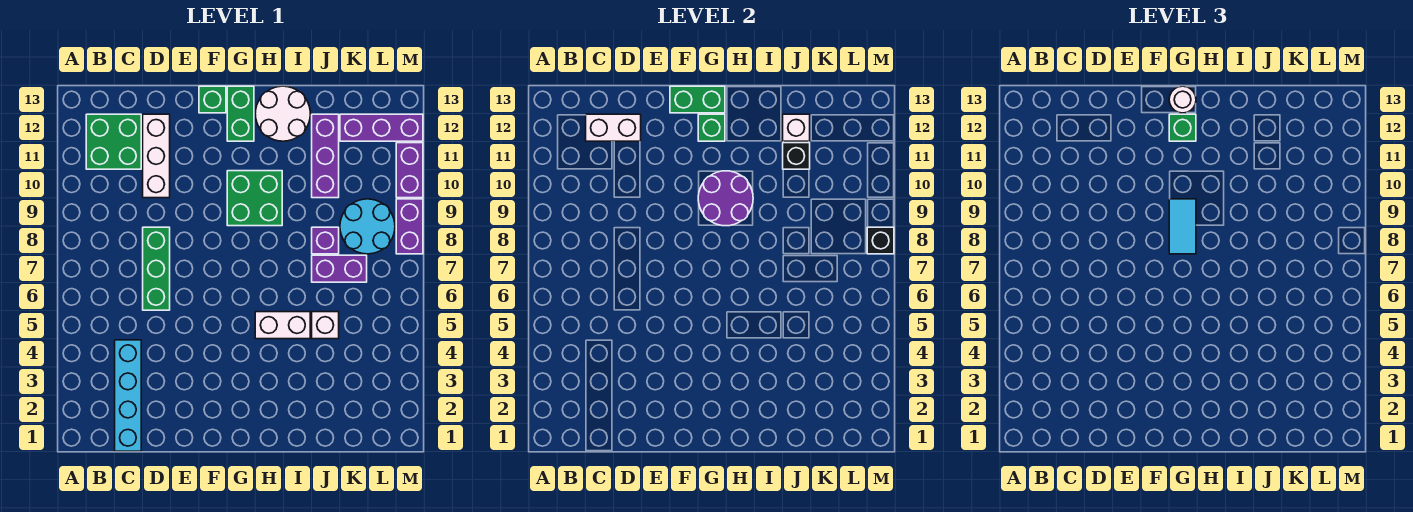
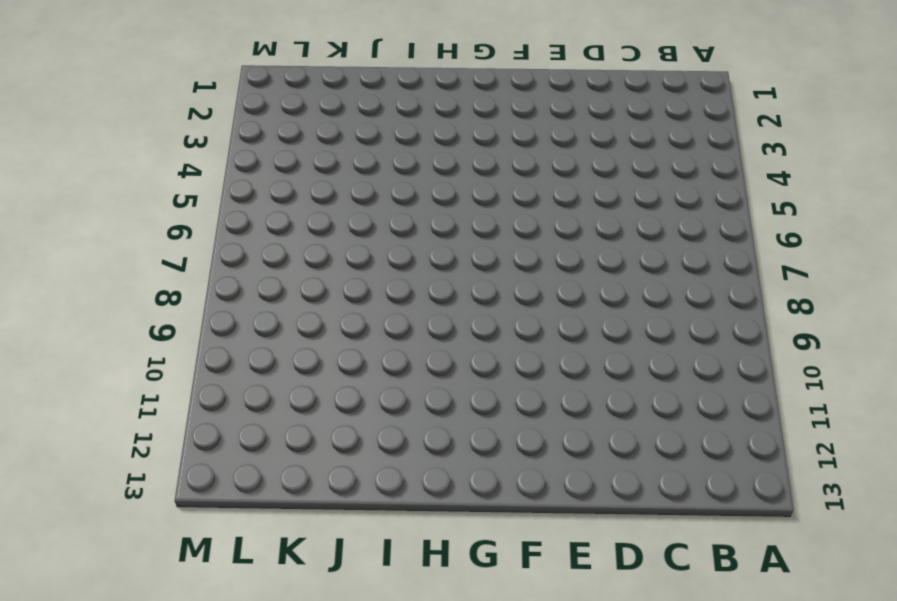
none -> green 2x2 brick [86,114,141,169]
none -> cyan 1x4 brick [115,340,141,451]
none -> green 1x3 brick [143,227,170,310]

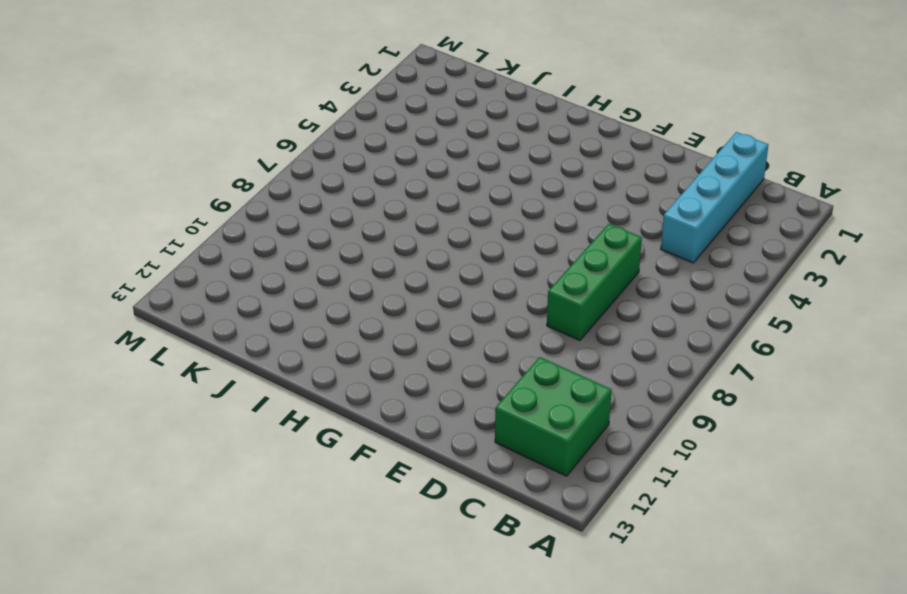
none -> white 1x3 brick [143,114,170,198]
none -> green 1x1 brick [199,86,226,113]
none -> green 2x2 brick [227,171,282,226]

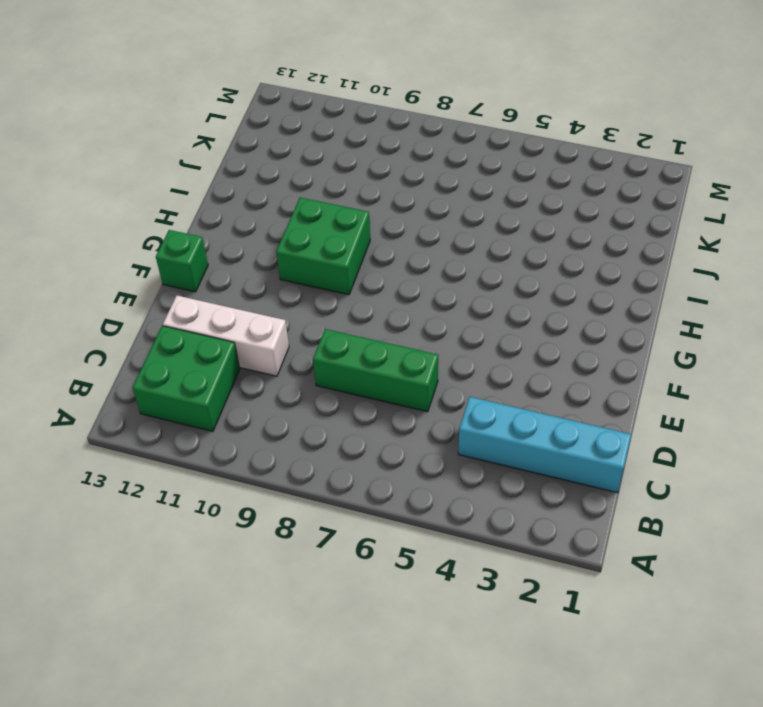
none -> green 1x2 brick [227,86,254,141]
none -> white 1x2 brick [255,312,310,339]
none -> white 2x2 round brick [255,86,310,141]

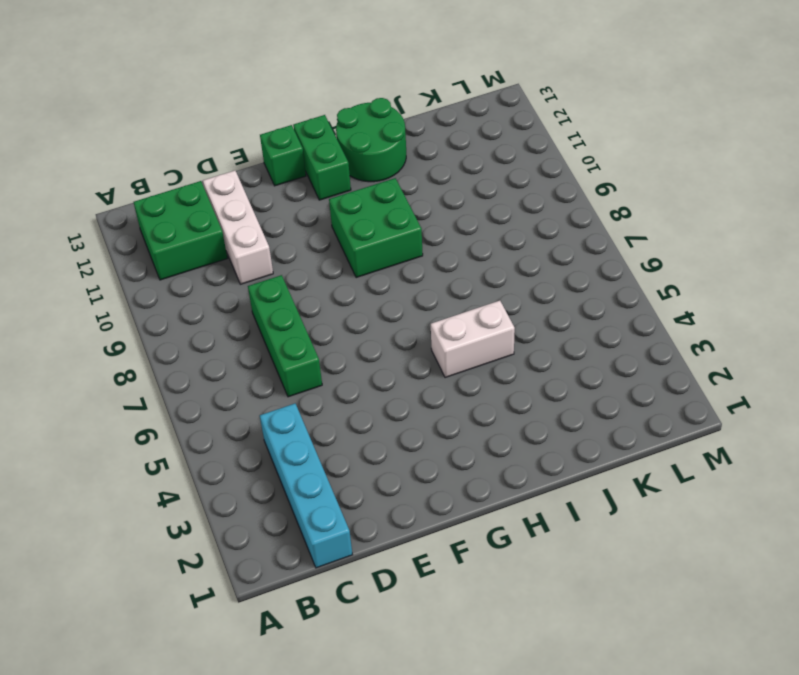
green 2x2 round brick [336,98,406,182] -> white 2x2 round brick [255,86,310,141]
none -> white 1x1 brick [312,312,339,339]
none -> purple 1x2 brick [312,255,367,282]
none -> purple 1x1 brick [312,227,339,254]

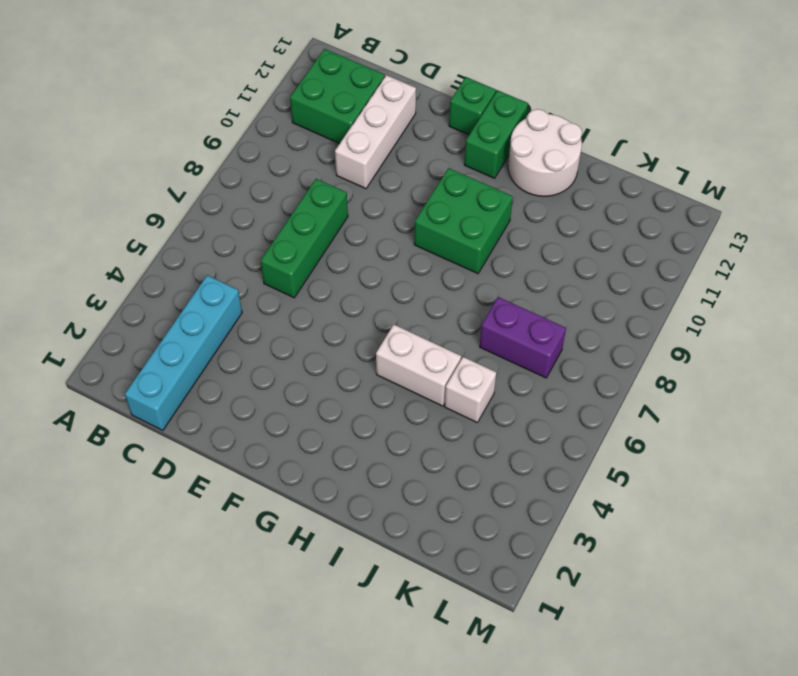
none -> purple 1x1 brick [312,227,339,254]
none -> purple 1x3 brick [312,114,339,198]
none -> cyan 2x2 round brick [340,199,395,254]

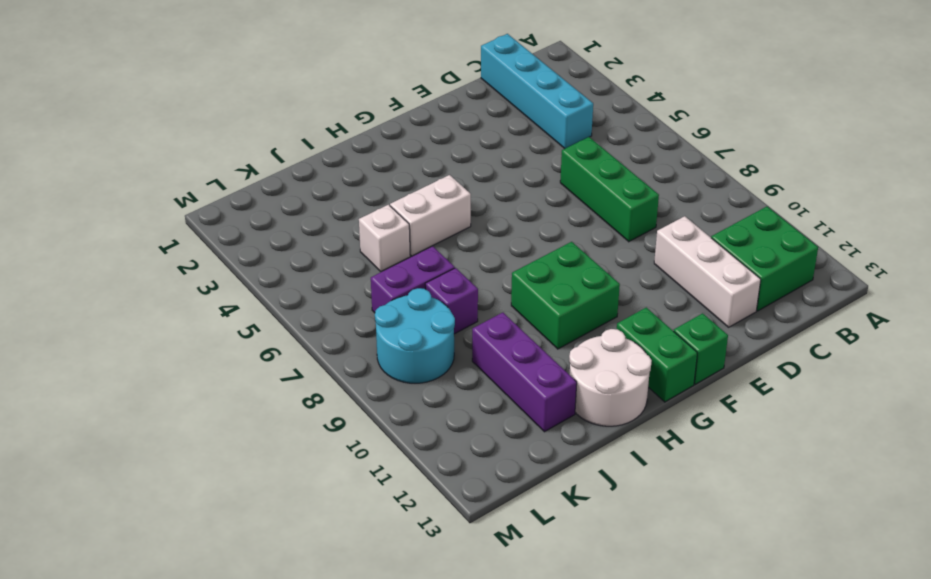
none -> purple 1x3 brick [340,114,423,141]
none -> purple 1x2 brick [396,199,423,254]
none -> purple 1x2 brick [396,143,423,198]

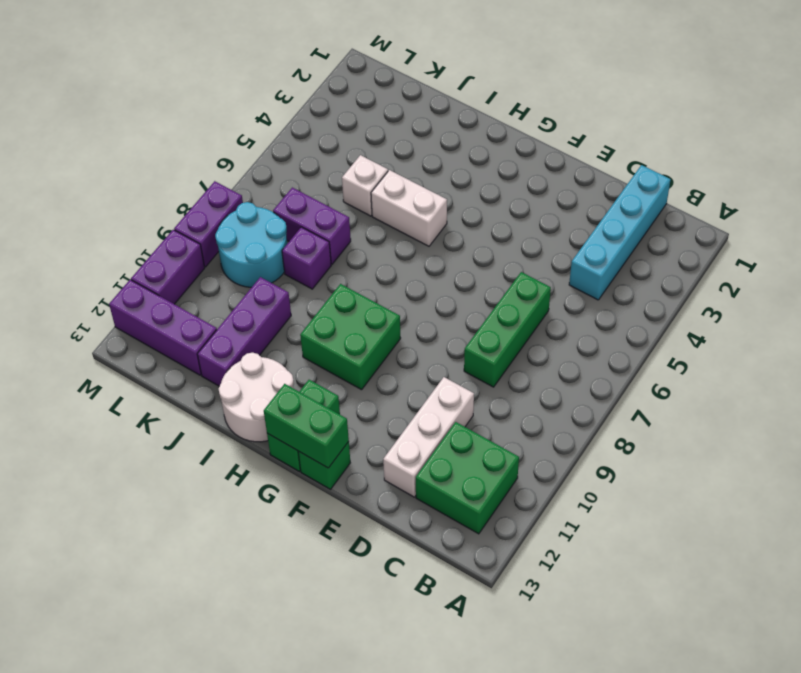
none -> white 1x2 brick [586,114,641,141]
none -> purple 2x2 round brick [698,171,753,226]
none -> green 1x1 brick [698,114,725,141]

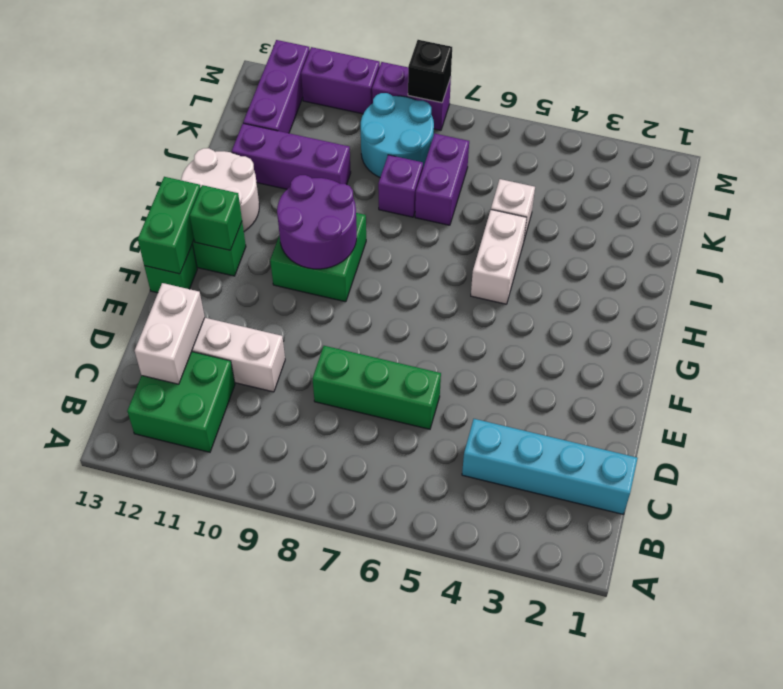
none -> black 1x1 brick [783,143,810,169]
none -> white 1x1 brick [783,114,810,141]
none -> cyan 1x2 tile [1169,199,1196,254]

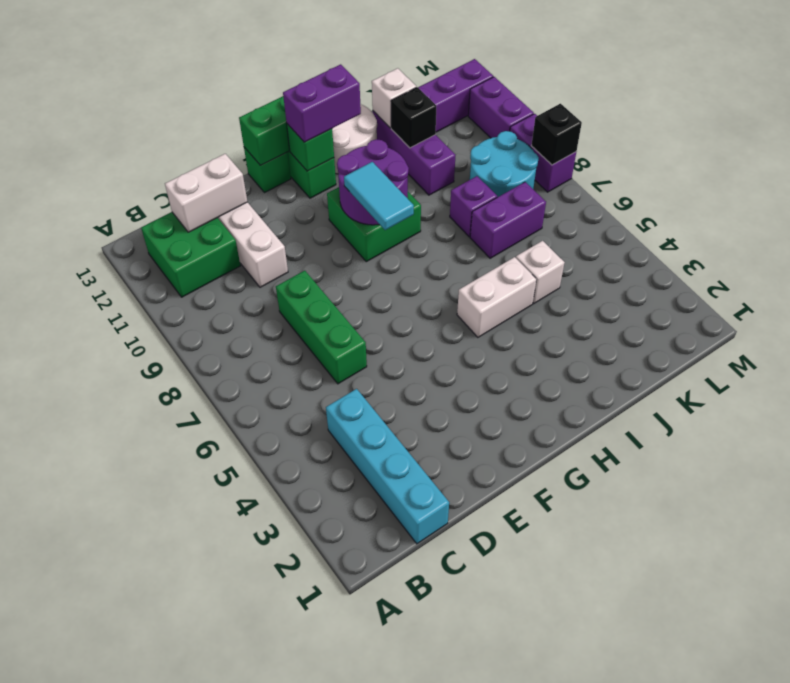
purple 1x2 brick [283,64,361,142] -> green 1x1 brick [1169,114,1196,141]
none -> white 1x1 round brick [1169,86,1196,113]

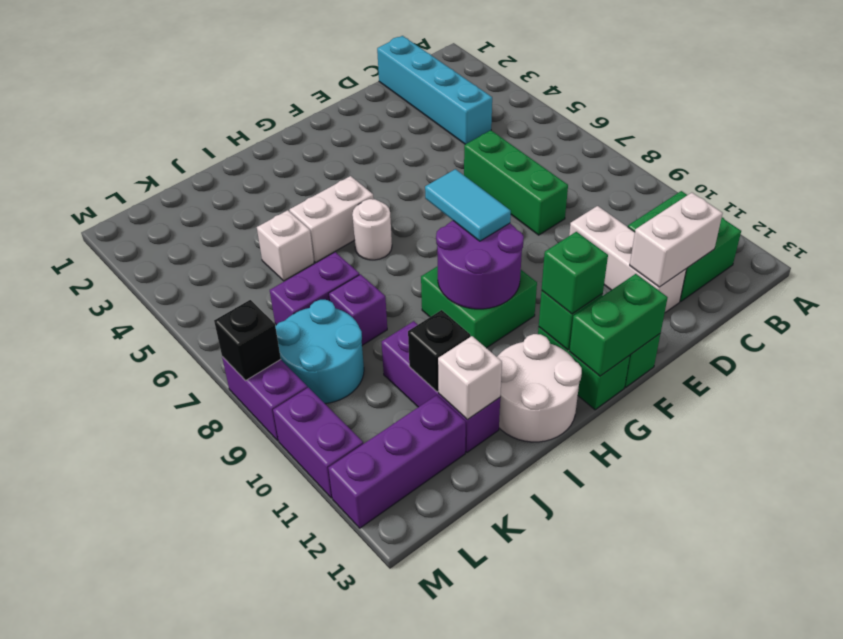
white 1x1 round brick [352,199,392,260] -> white 1x1 round brick moved to [1169,86,1196,113]

